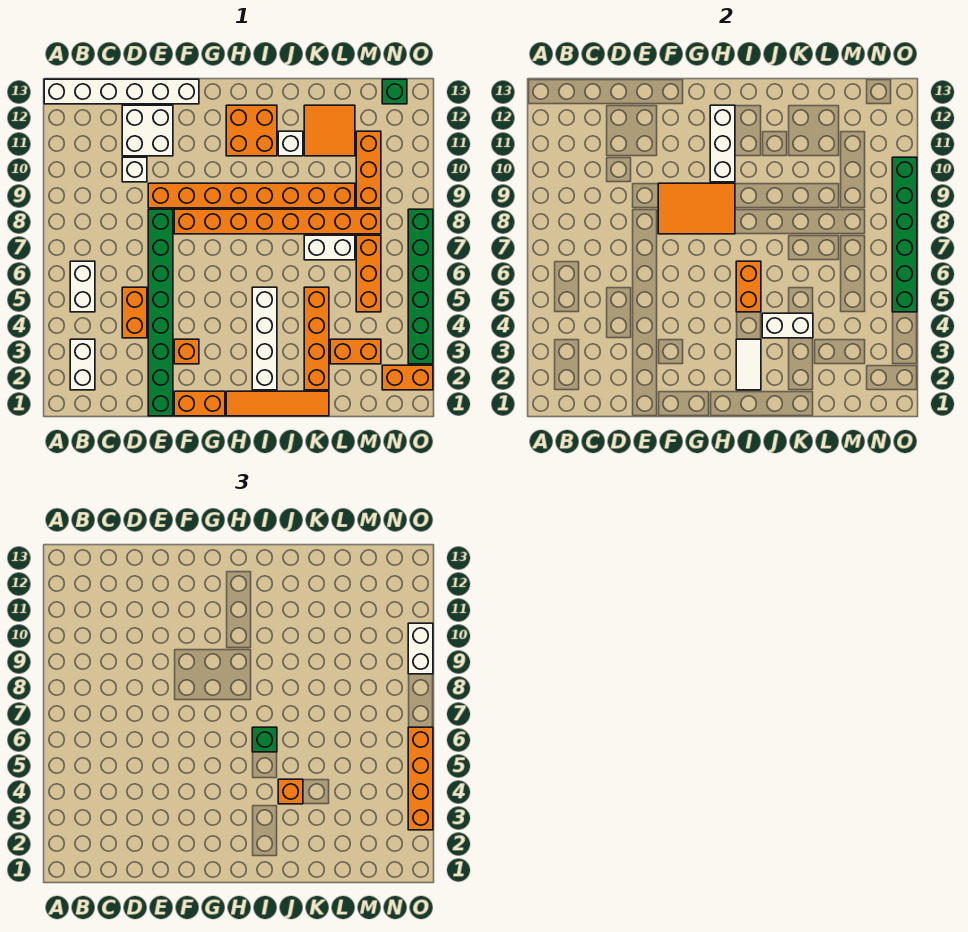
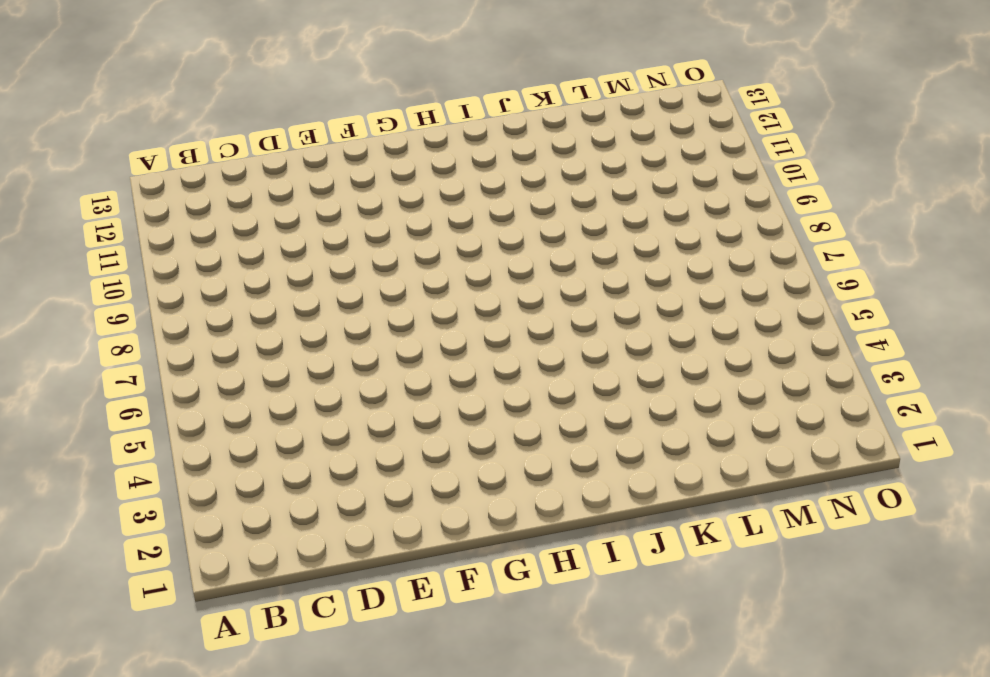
none -> white 1x6 brick [44,79,199,104]
none -> white 1x2 brick [70,339,95,390]
none -> white 1x2 brick [70,261,95,312]
none -> orange 1x2 brick [122,287,147,338]

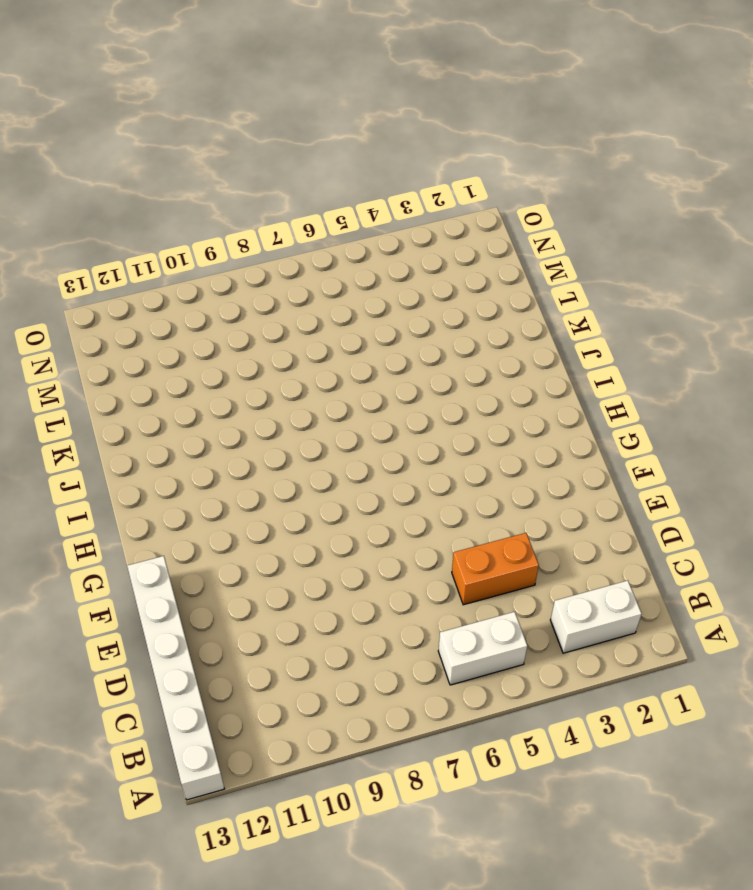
none -> white 1x1 brick [122,157,147,182]
none -> white 2x2 brick [122,105,173,156]
none -> green 1x8 brick [148,209,173,416]
none -> orange 1x8 brick [148,183,355,208]

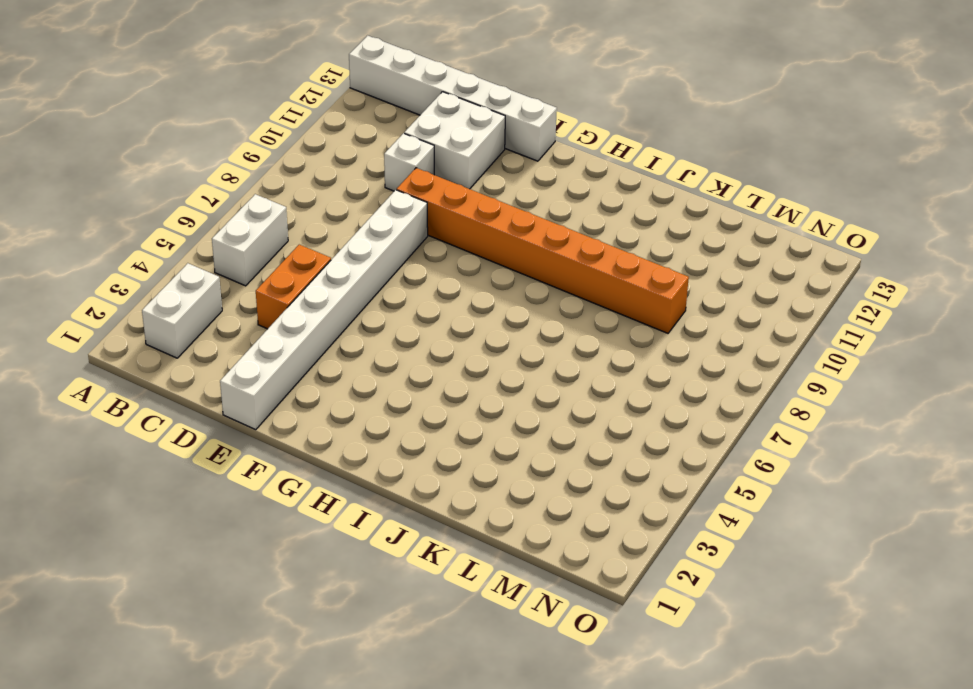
white 1x8 brick [220,190,428,430] -> green 1x8 brick [148,209,173,416]
none -> orange 1x2 brick [174,391,225,416]
none -> orange 1x1 brick [174,339,199,364]
none -> orange 1x8 brick [174,209,381,234]
none -> orange 1x4 tile [226,391,329,416]

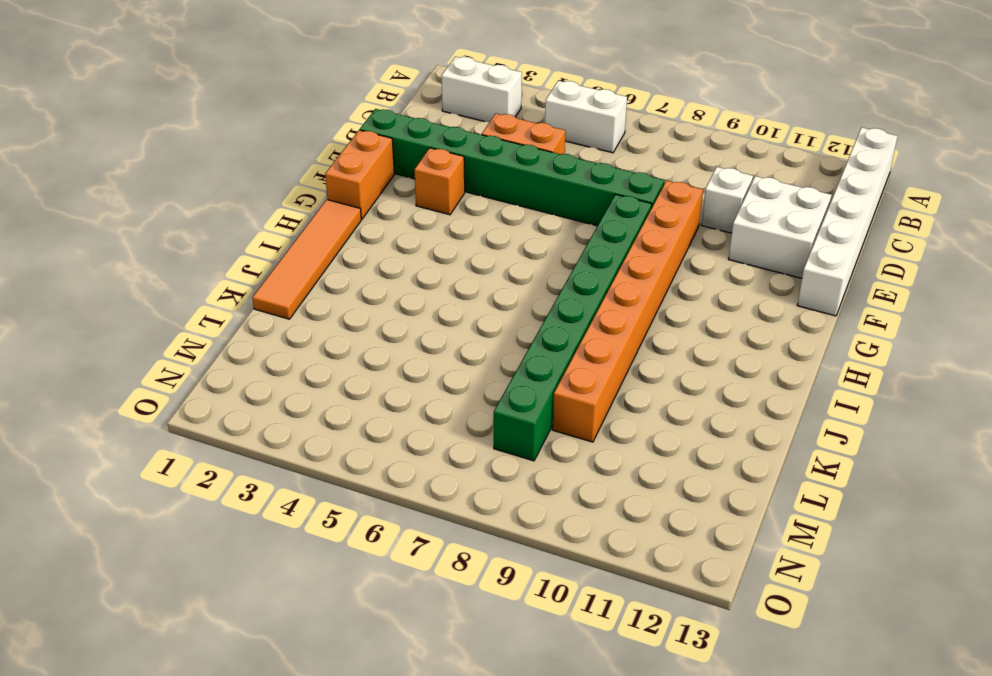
green 1x8 brick [494,194,652,461] -> orange 1x8 brick [174,209,381,234]
none -> orange 2x2 brick [226,105,277,156]
none -> white 1x4 brick [252,287,277,390]
none -> white 1x1 brick [278,131,303,156]
none -> orange 1x4 brick [304,287,329,390]

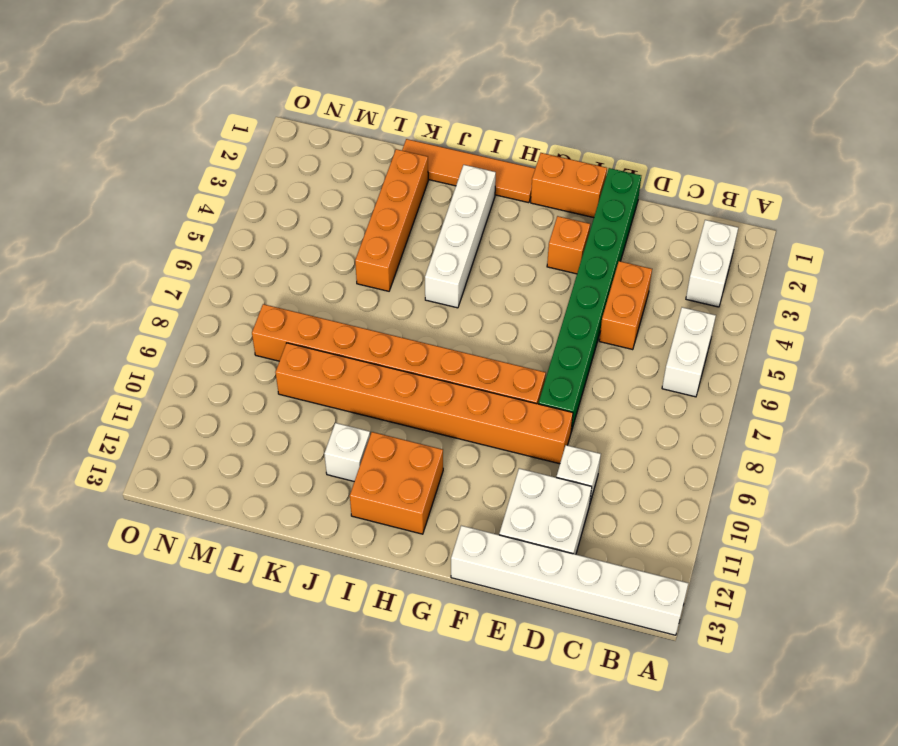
none -> white 1x2 brick [304,235,355,260]
none -> orange 2x2 tile [304,105,355,156]
none -> orange 1x2 brick [330,339,381,364]
none -> orange 1x3 brick [356,235,381,312]

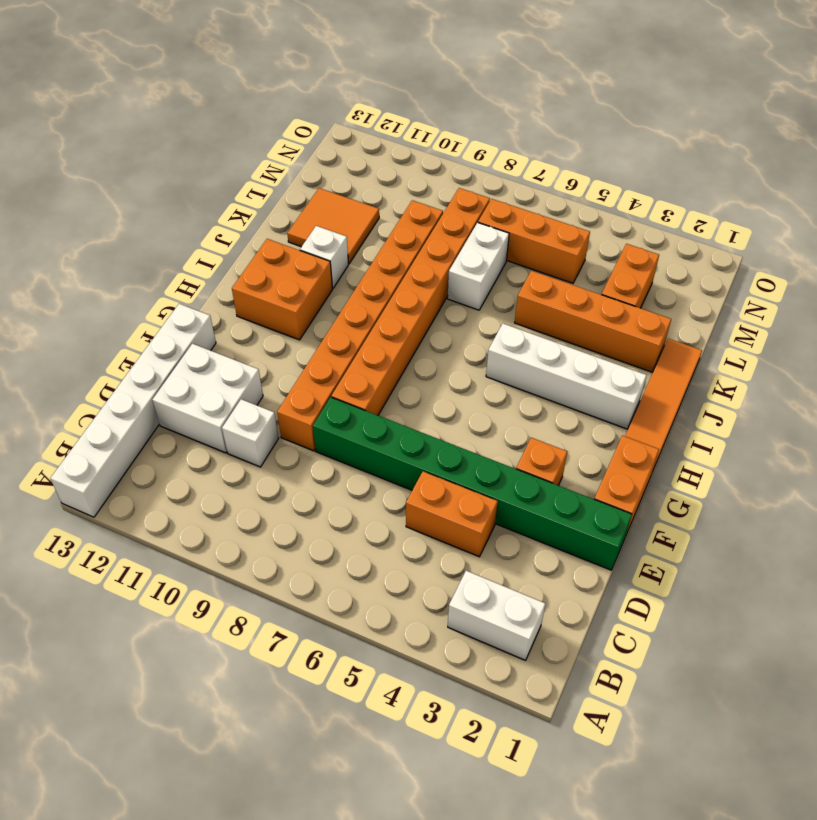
none -> white 1x2 brick [70,261,95,312]
none -> orange 1x3 brick [356,131,381,208]
none -> orange 1x2 brick [382,365,433,390]
none -> green 1x1 brick [382,79,407,104]

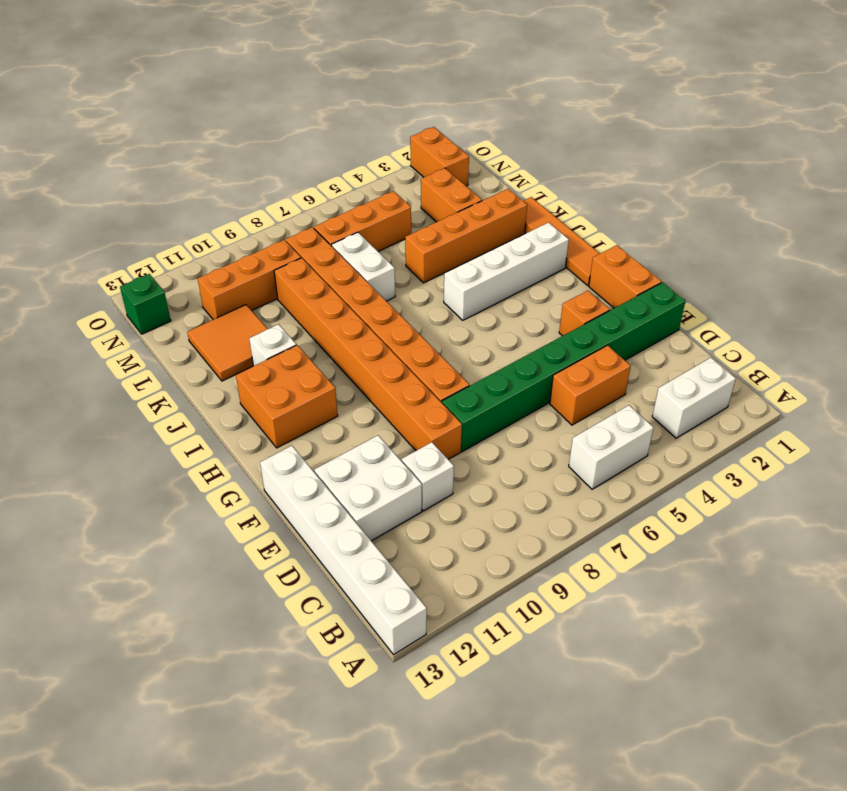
none -> green 1x6 brick [408,209,433,364]
none -> orange 2x3 tile [658,183,735,234]
none -> white 1x3 brick [710,105,735,182]
none -> white 1x2 tile [736,339,761,390]

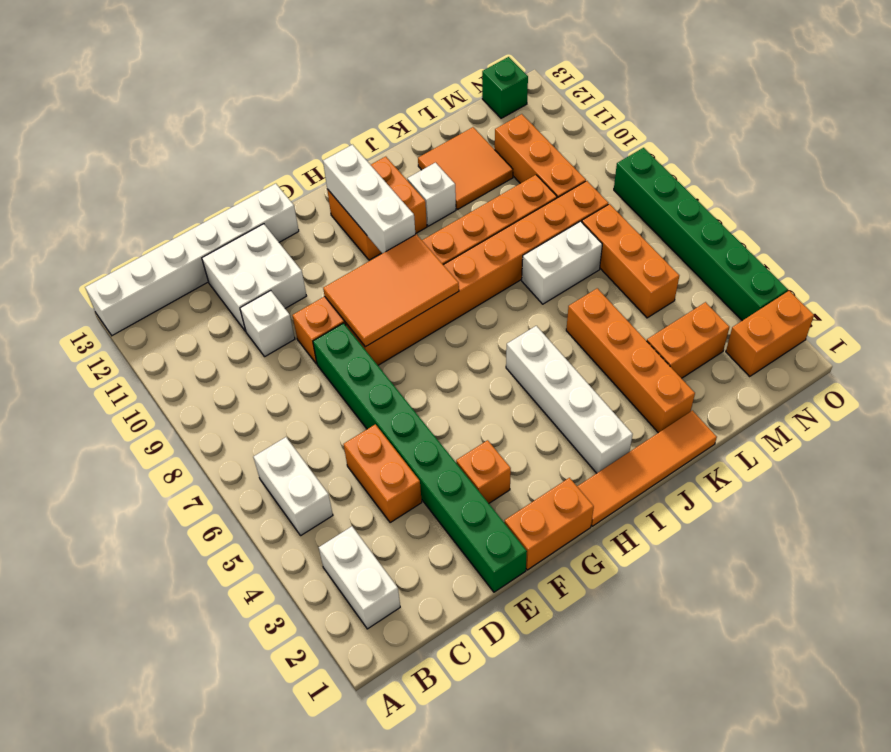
none -> white 1x2 tile [736,339,761,390]
none -> orange 1x2 brick [736,261,761,312]
none -> white 1x2 brick [762,313,813,338]
none -> green 1x6 brick [892,157,917,312]

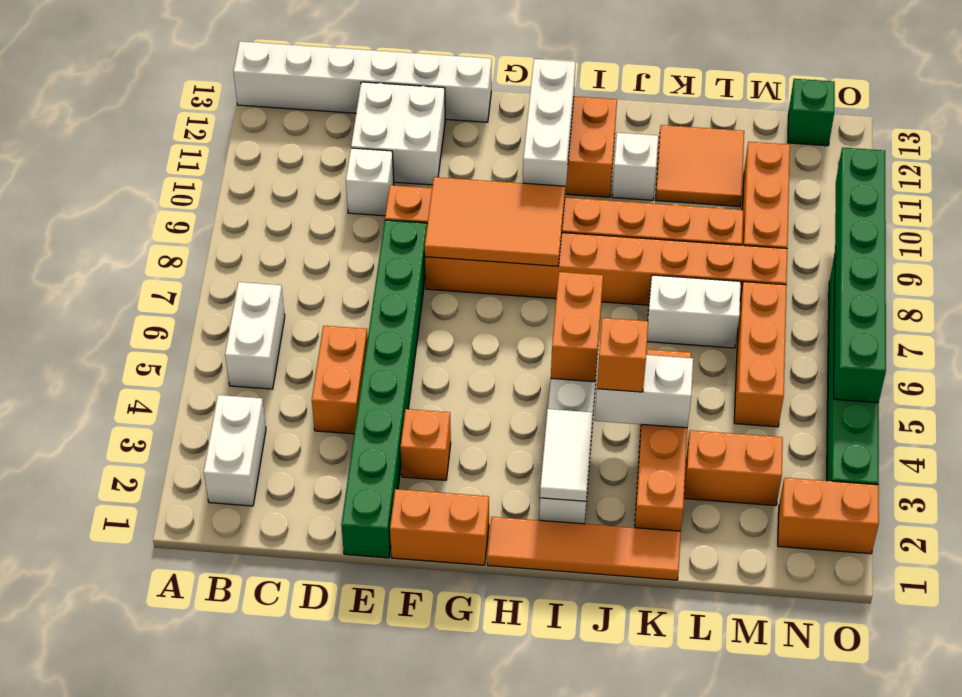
none -> green 1x1 brick [252,727,277,752]
none -> orange 1x4 brick [408,727,433,830]
none -> white 1x2 brick [408,623,433,674]

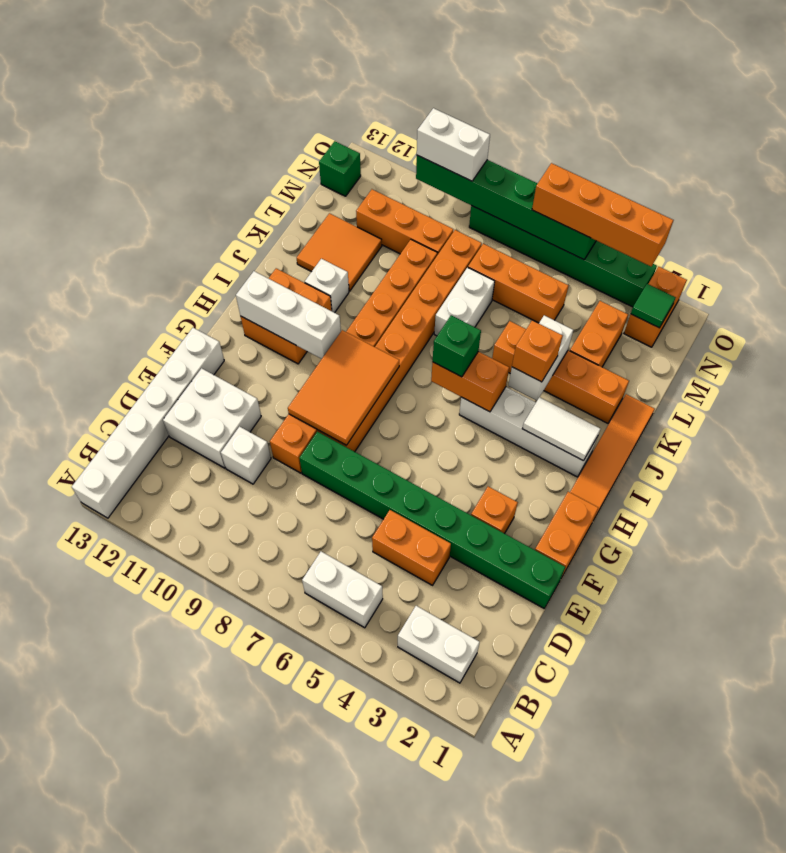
green 1x1 tile [631,284,676,328] -> none

